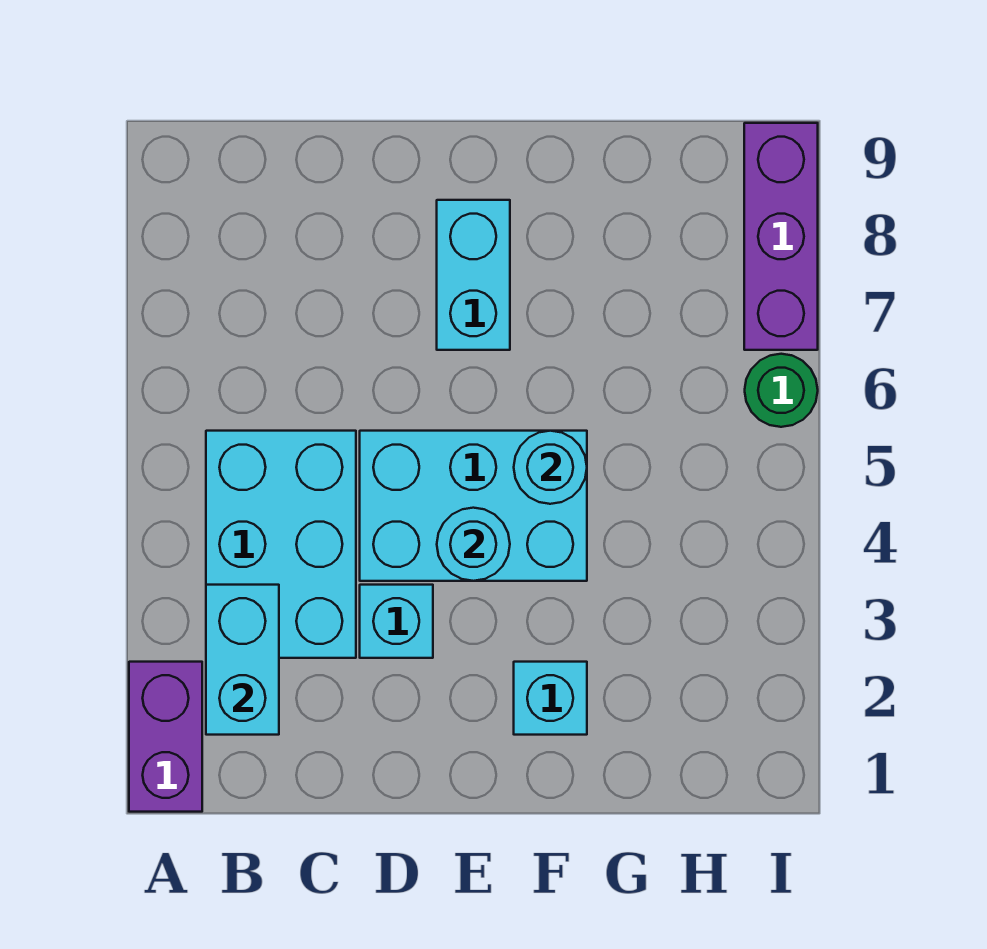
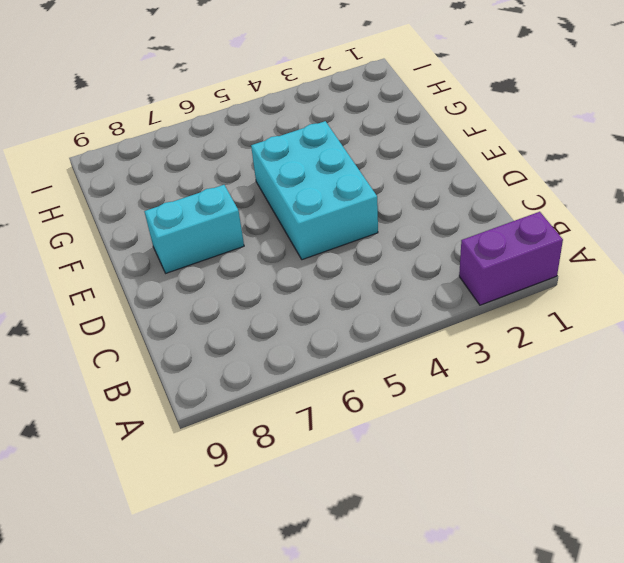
none -> cyan 2x3 brick [206,431,356,658]
none -> cyan 1x1 brick [360,585,433,658]

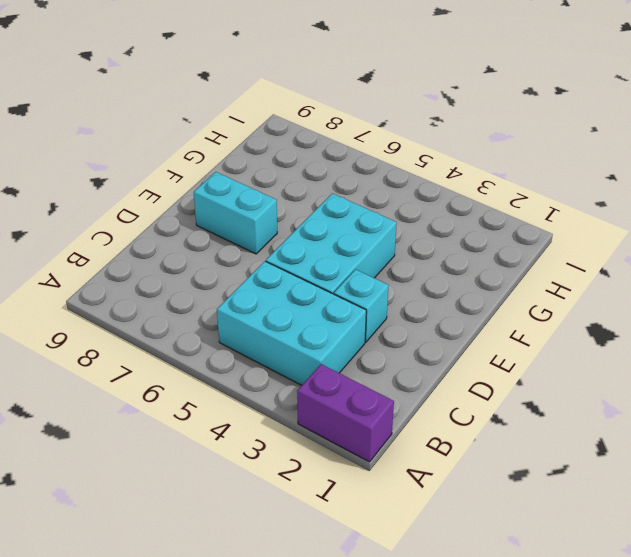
none -> cyan 1x1 brick [514,662,587,735]
none -> green 1x1 round brick [745,354,818,427]

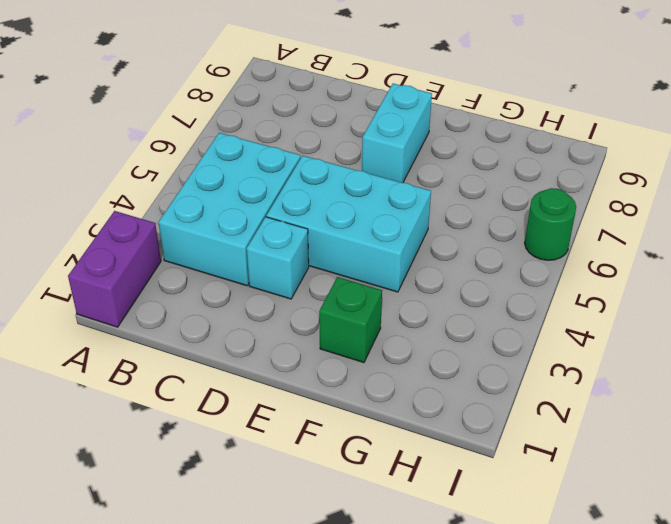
green 1x1 brick [319,277,382,363] -> cyan 1x1 brick [514,662,587,735]
none -> purple 1x3 brick [744,123,818,350]
none -> cyan 1x2 brick [206,585,279,735]

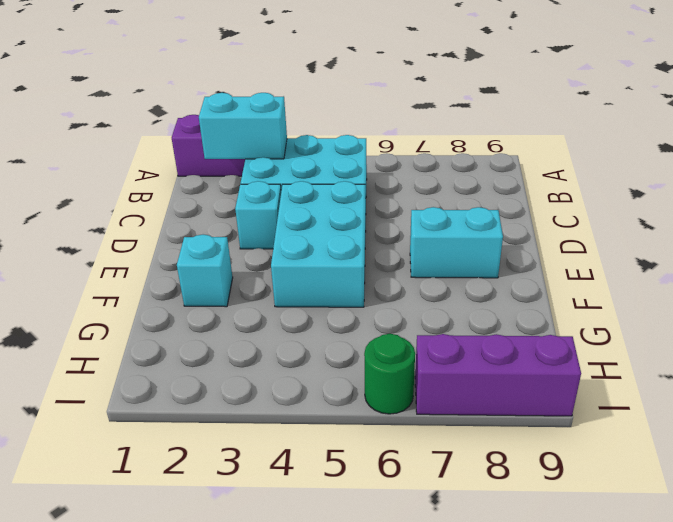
none -> cyan 1x1 round brick [437,508,510,581]
none -> cyan 1x1 round brick [514,431,587,504]

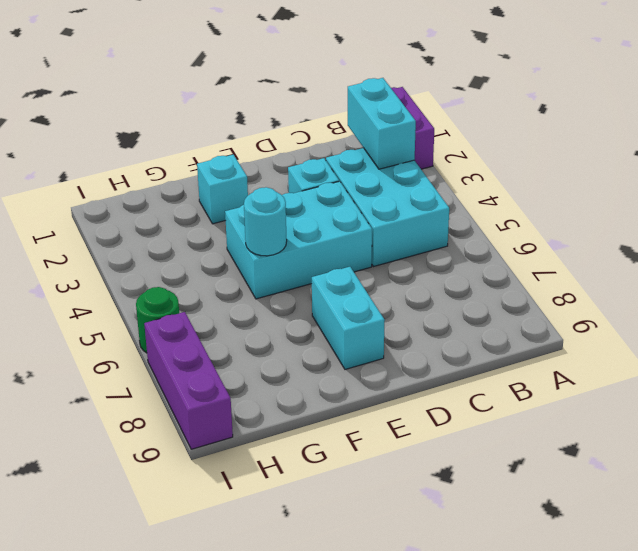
none -> cyan 1x1 round brick [437,508,510,581]

